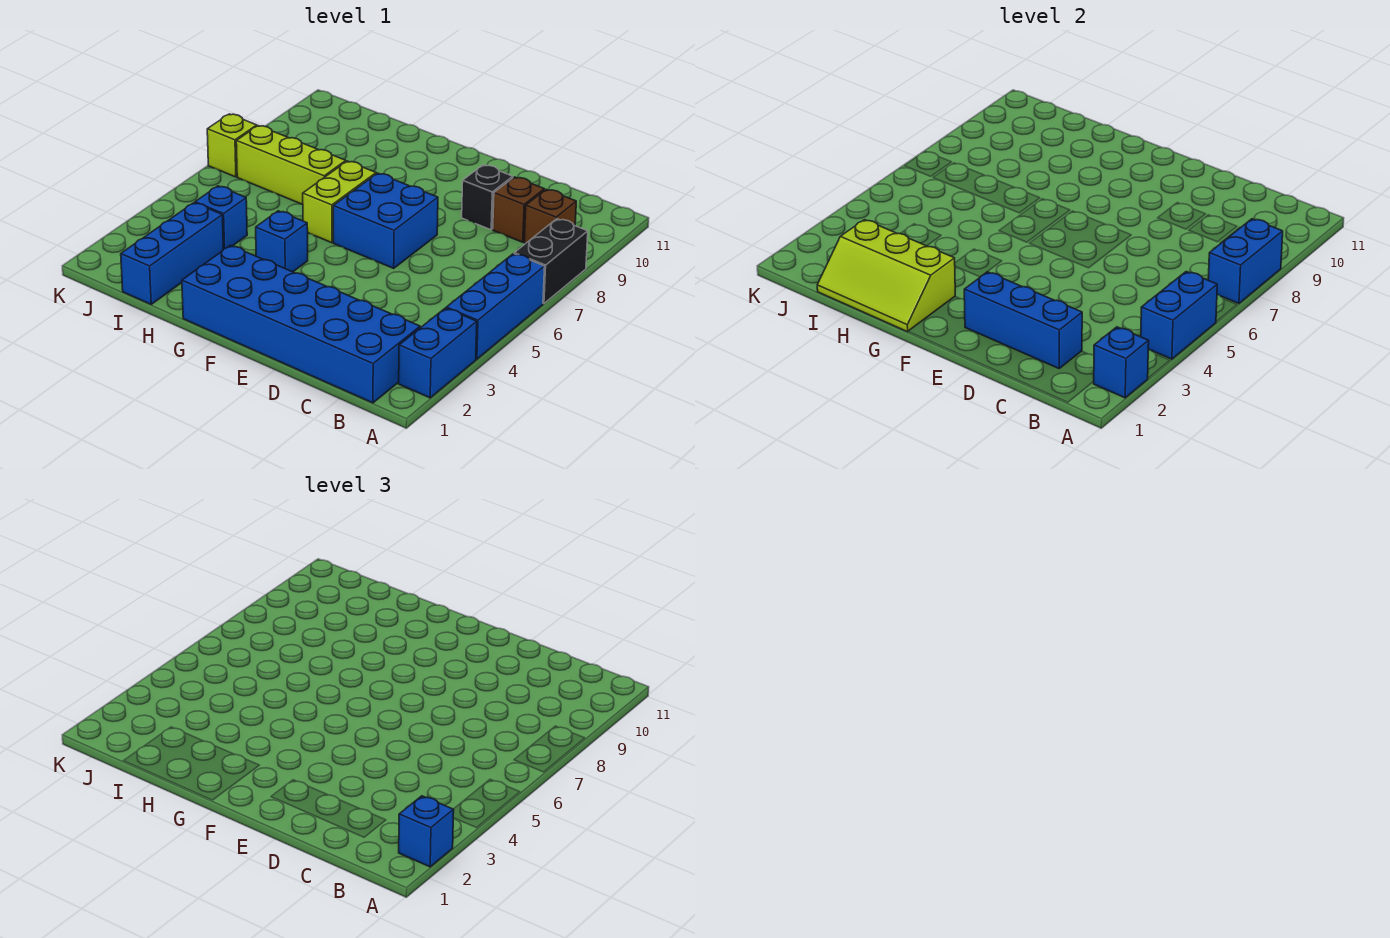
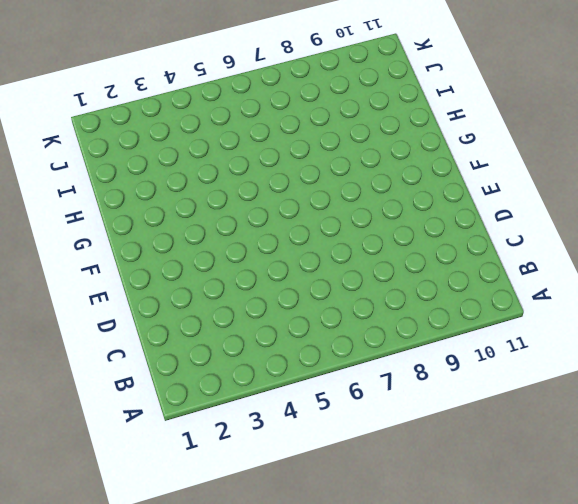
none -> blue 1x2 brick [399,308,477,398]
none -> blue 1x3 brick [446,254,545,359]
none -> black 1x2 brick [514,219,588,304]

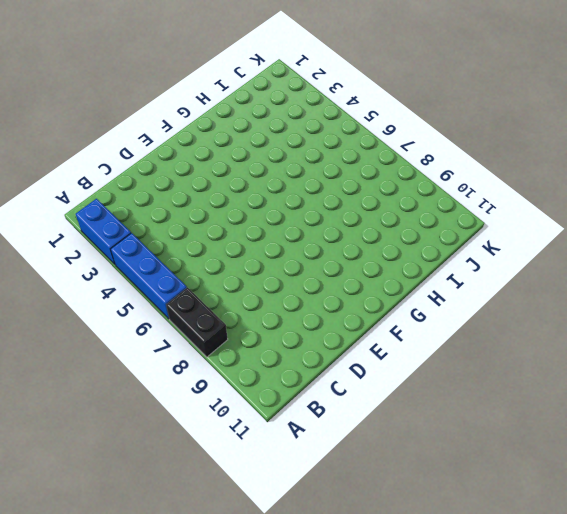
none -> blue 2x6 brick [182,245,420,403]
none -> brown 1x1 brick [524,189,576,244]
none -> brown 1x1 brick [493,177,544,242]

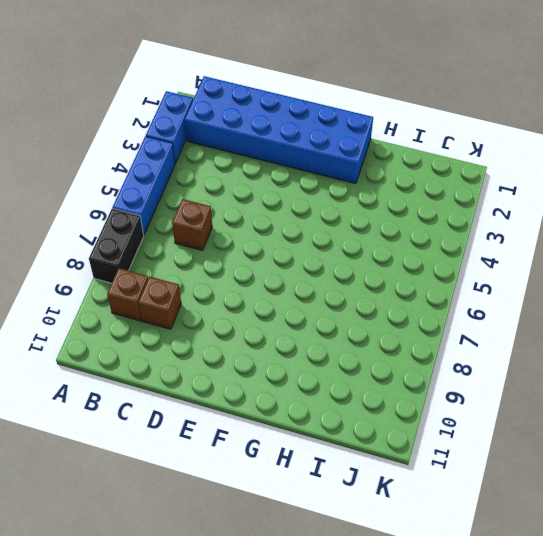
brown 1x1 brick [172,199,212,251] -> none
none -> black 1x1 brick [462,165,513,230]
none -> blue 2x2 brick [333,173,438,268]
none -> blue 1x1 brick [256,211,308,272]

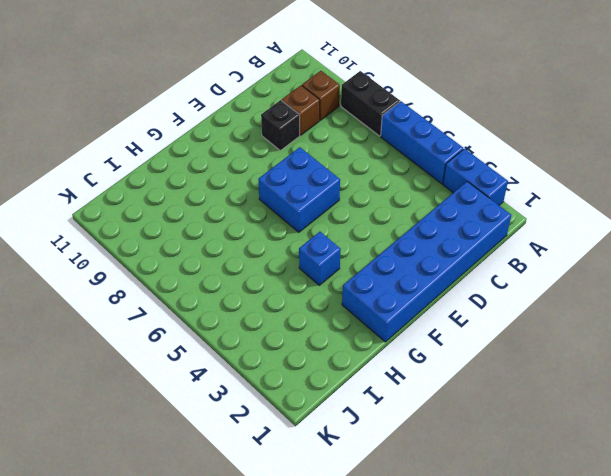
none -> lime 1x2 brick [303,161,376,243]
none -> lime 1x3 brick [236,126,346,205]
none -> blue 1x3 brick [121,203,223,304]

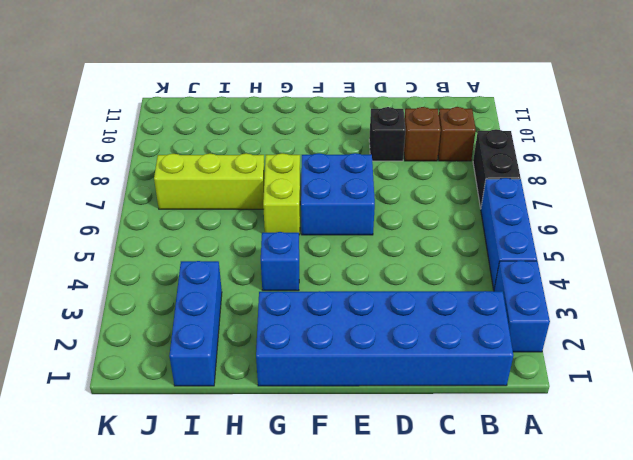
none -> blue 1x1 brick [195,186,247,249]
none -> lime 1x1 brick [207,114,257,177]
none -> blue 1x1 brick [1093,327,1149,398]

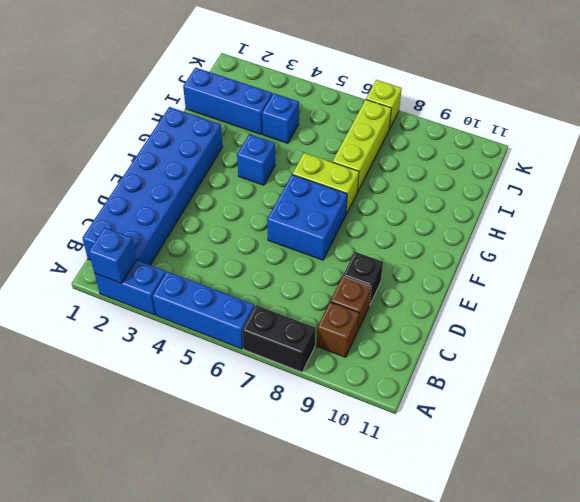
none -> blue 1x2 brick [1141,272,1217,359]
none -> blue 1x2 brick [1208,219,1283,304]
none -> blue 1x3 brick [964,272,1082,368]

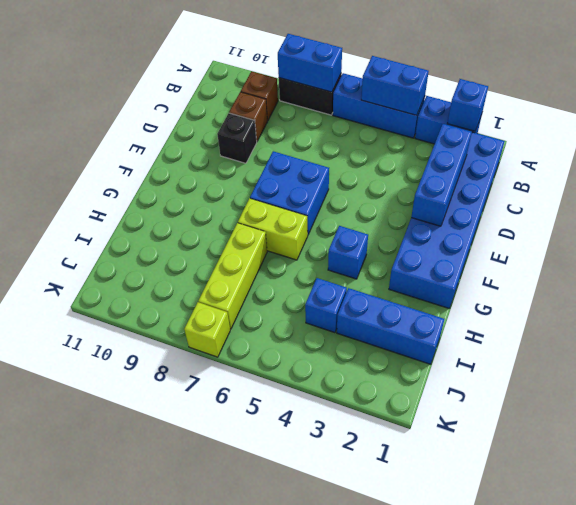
none -> lime 2x3 slope [817,220,955,332]
none -> blue 1x1 brick [399,796,454,867]

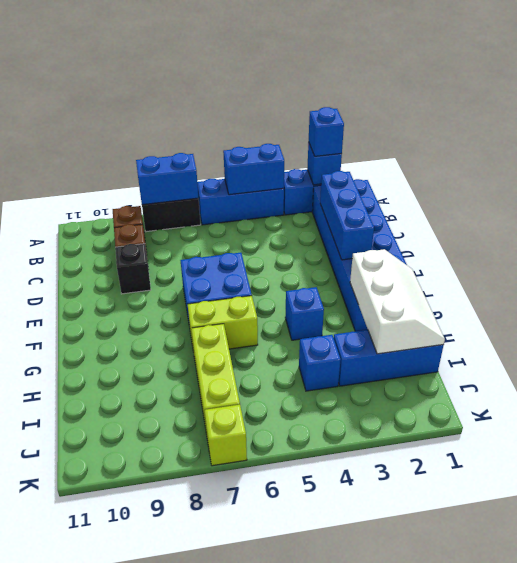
white 2x3 slope [350,249,445,354] -> lime 2x3 slope [817,220,955,332]

